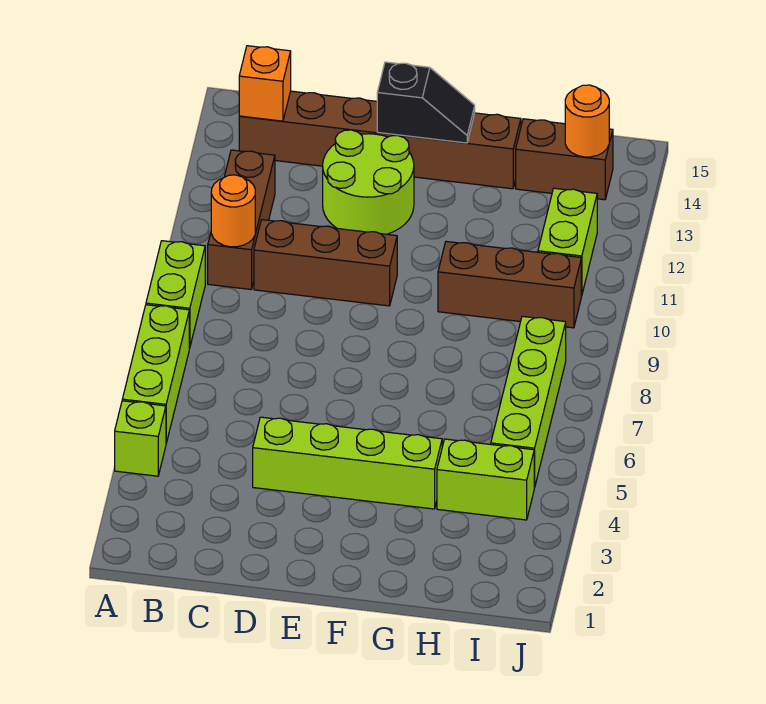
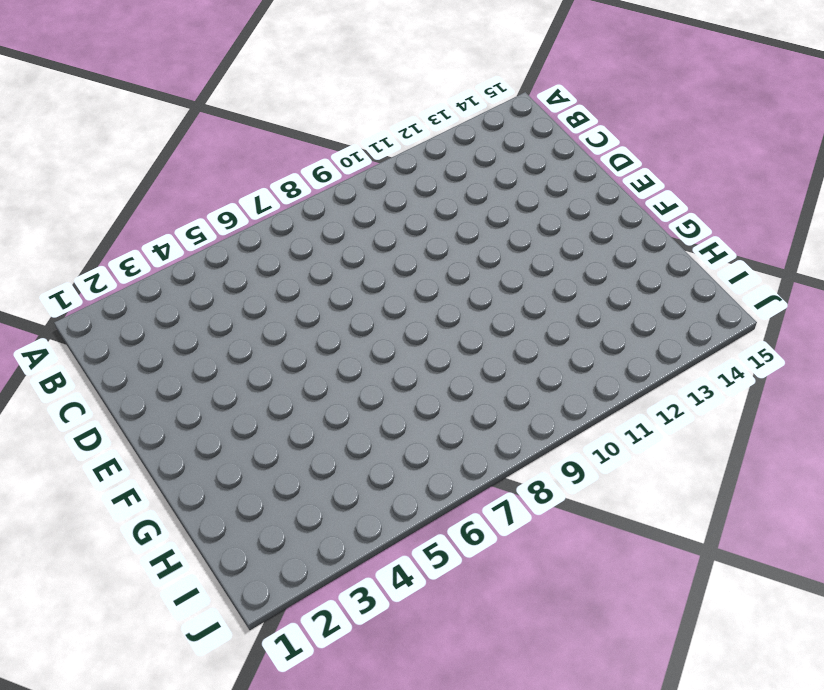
none -> lime 1x1 brick [115,401,166,476]
none -> lime 1x3 brick [122,305,189,443]
none -> lime 1x2 brick [146,241,205,348]

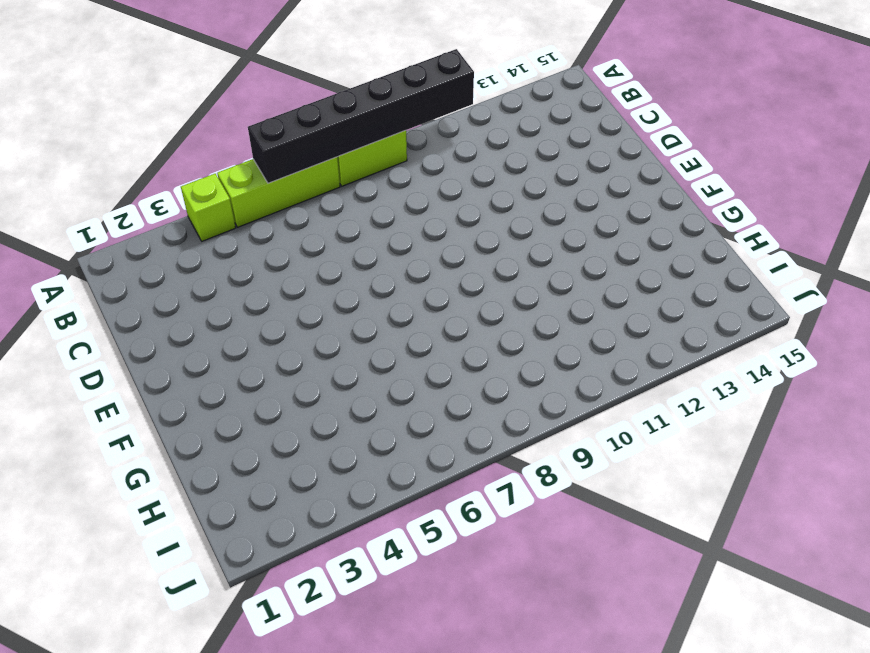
black 1x6 brick [248,49,474,183] -> none
none -> brown 1x3 brick [208,150,275,289]
none -> brown 1x6 brick [239,91,521,189]
none -> brown 1x3 brick [254,220,397,306]

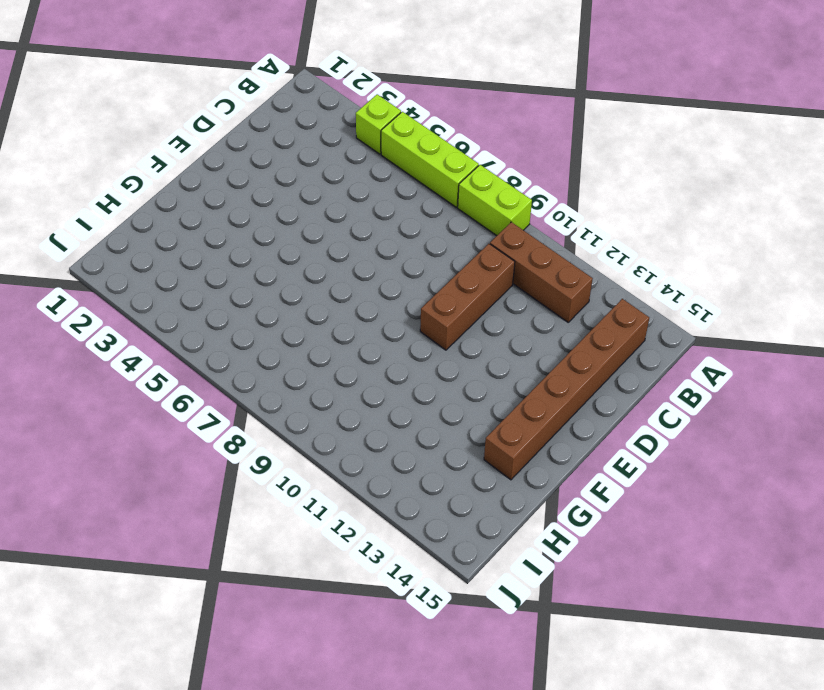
none -> lime 1x4 brick [253,417,442,509]
none -> lime 2x2 round brick [323,130,414,234]
none -> brown 1x3 brick [438,241,581,328]

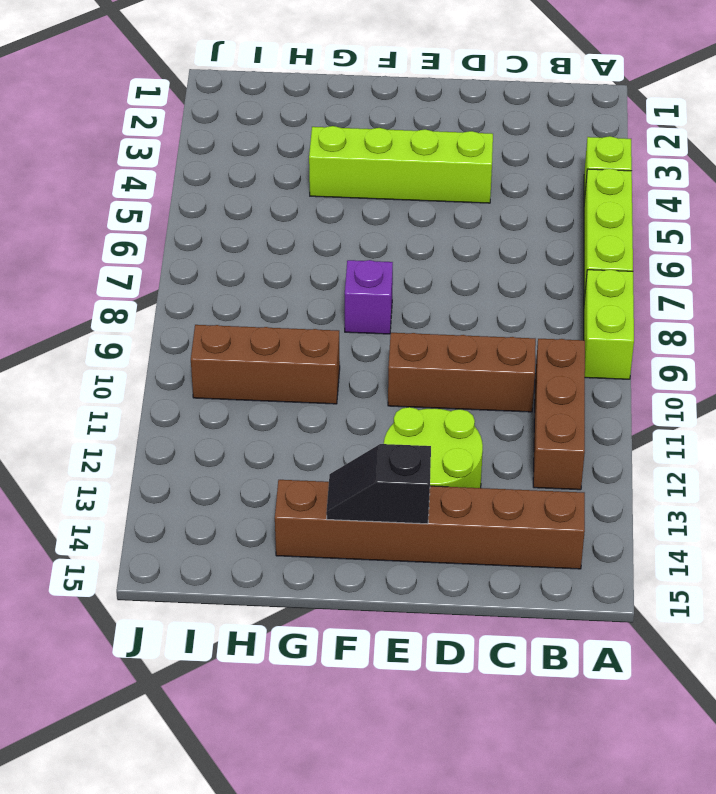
purple 1x1 brick [345,260,393,334] -> none
none -> lime 1x2 brick [437,439,534,520]
none -> brown 1x2 brick [516,119,613,200]
none -> lime 1x4 brick [491,316,566,488]

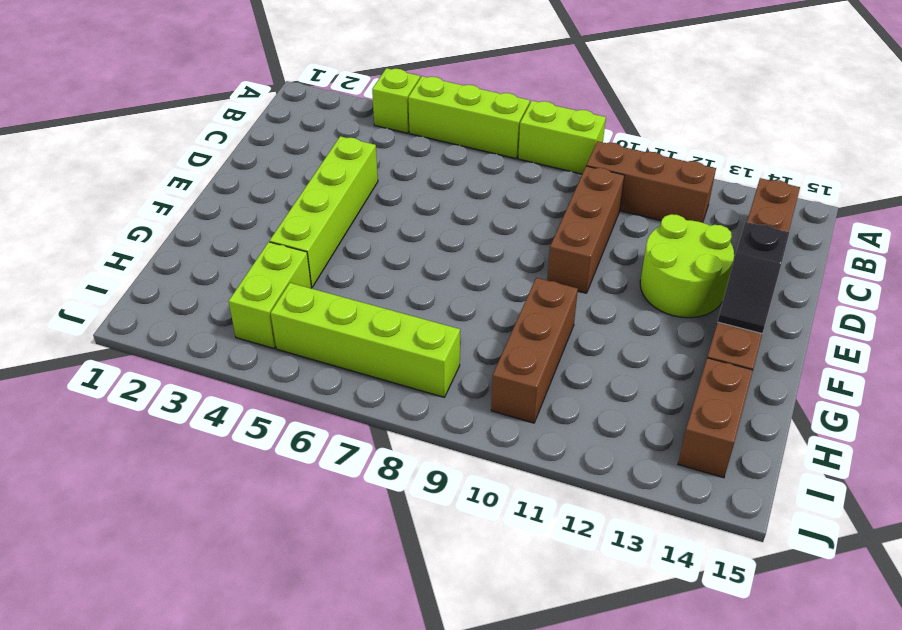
none -> lime 1x2 brick [538,188,597,296]
none -> orange 1x1 round brick [211,175,255,247]
none -> orange 1x1 brick [239,46,291,121]

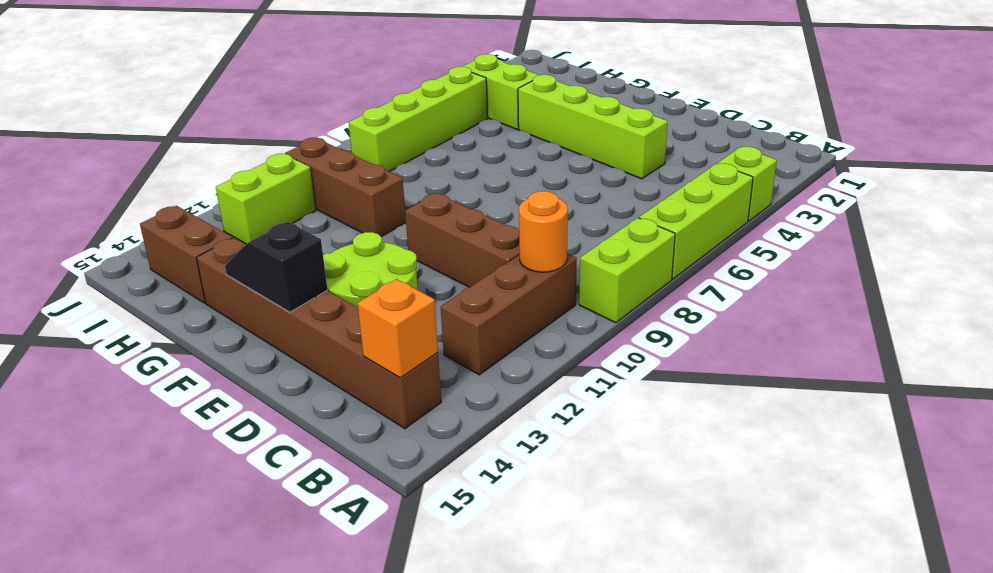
none -> orange 1x1 round brick [565,85,609,157]

